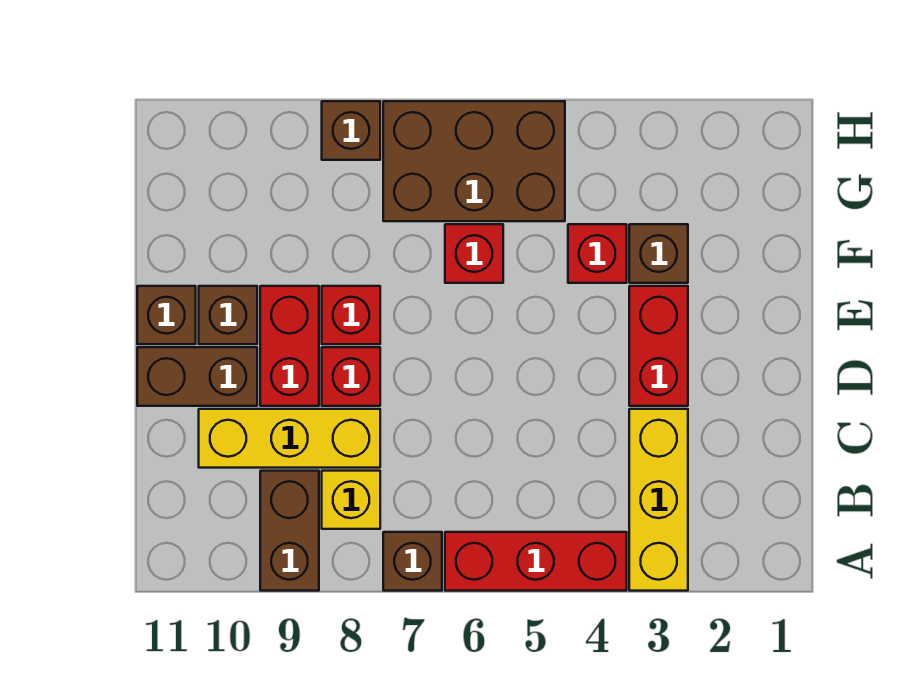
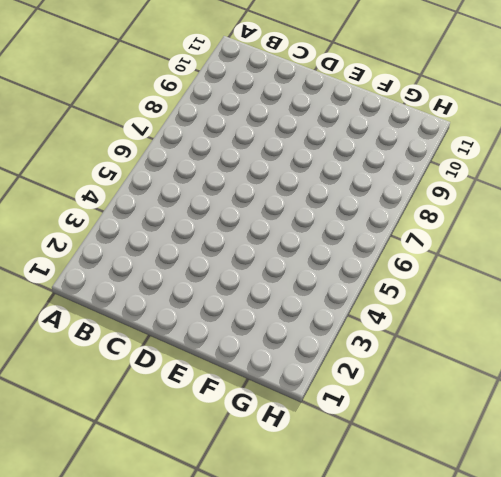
none -> yellow 1x3 brick [629,409,688,591]
none -> red 1x3 brick [445,532,627,591]
none -> brown 1x1 brick [383,532,442,591]

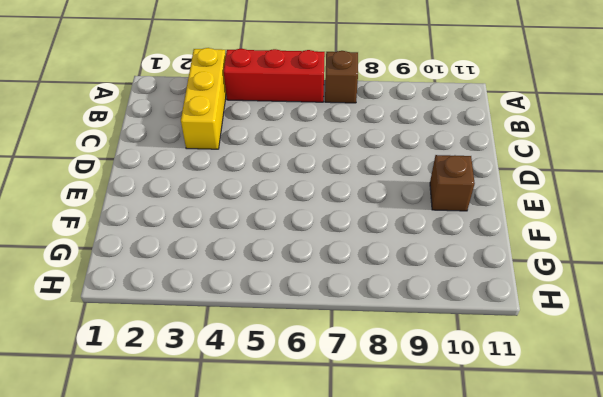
none -> brown 1x2 brick [260,471,319,591]
none -> yellow 1x1 brick [322,471,380,529]
none -> yellow 1x3 brick [199,409,380,468]

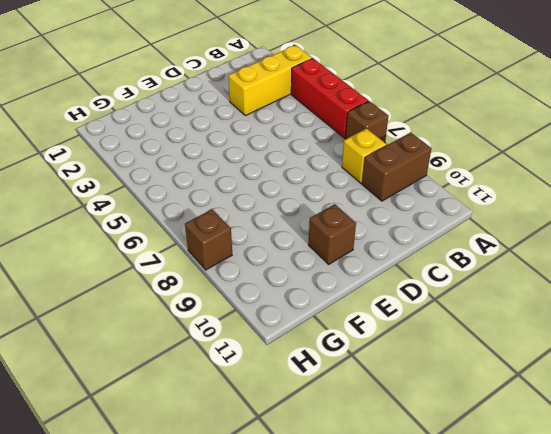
none -> yellow 1x3 brick [199,409,380,468]
none -> red 1x2 brick [629,286,688,406]
none -> red 1x1 brick [322,347,380,406]

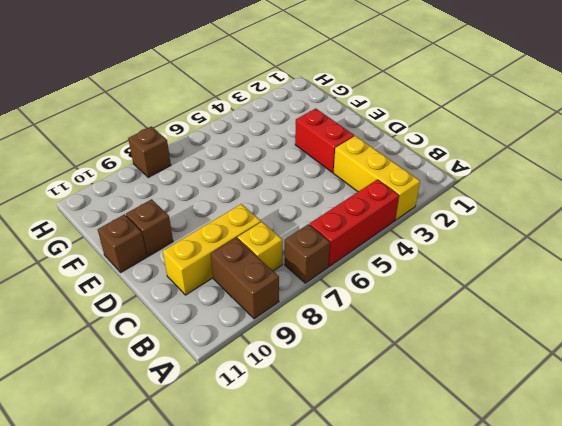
none -> red 1x1 brick [322,347,380,406]
none -> red 1x2 brick [260,286,319,406]
none -> brown 1x2 brick [137,347,257,406]

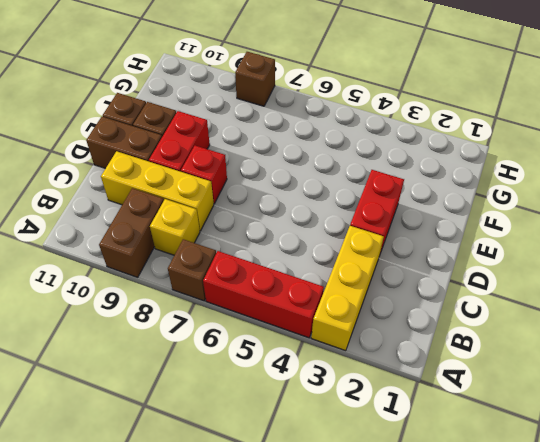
none -> red 1x1 brick [322,286,380,344]
none -> brown 1x1 brick [629,224,688,283]
none -> red 1x1 brick [568,224,627,283]

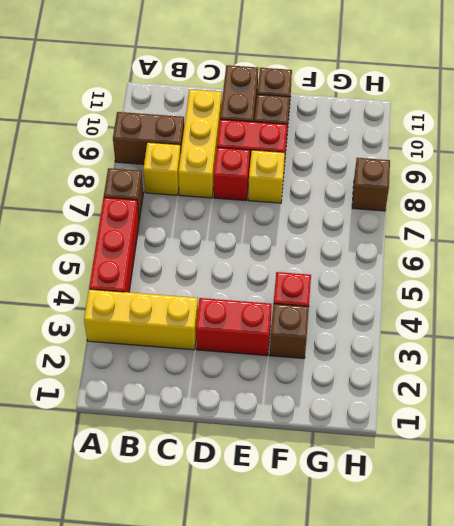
yellow 1x1 brick [248,150,285,203] -> red 1x1 brick [322,286,380,344]
none -> red 1x1 brick [445,224,503,283]
none -> brown 2x3 brick [383,101,565,221]

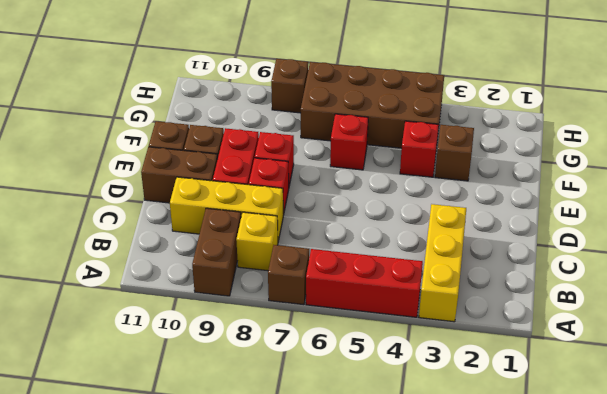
brown 2x4 brick [301,62,444,148] -> brown 2x3 brick [383,101,565,221]
none -> red 1x2 brick [629,286,688,406]

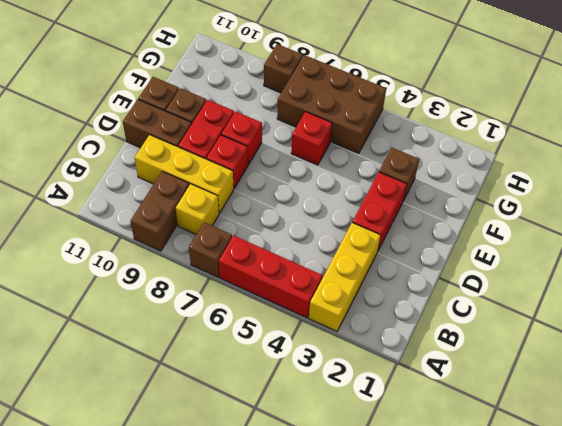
none -> red 1x1 brick [568,224,627,283]

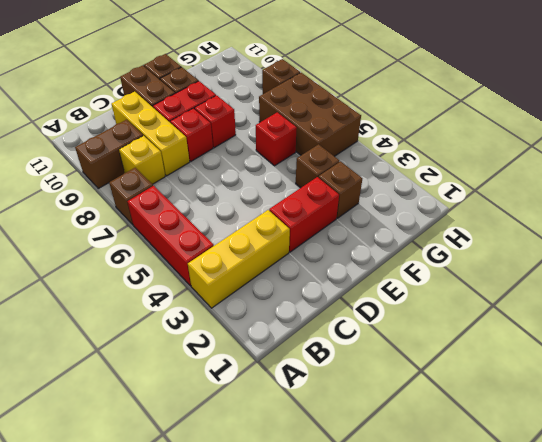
brown 1x1 brick [296,144,339,188] -> red 1x1 brick [568,224,627,283]

